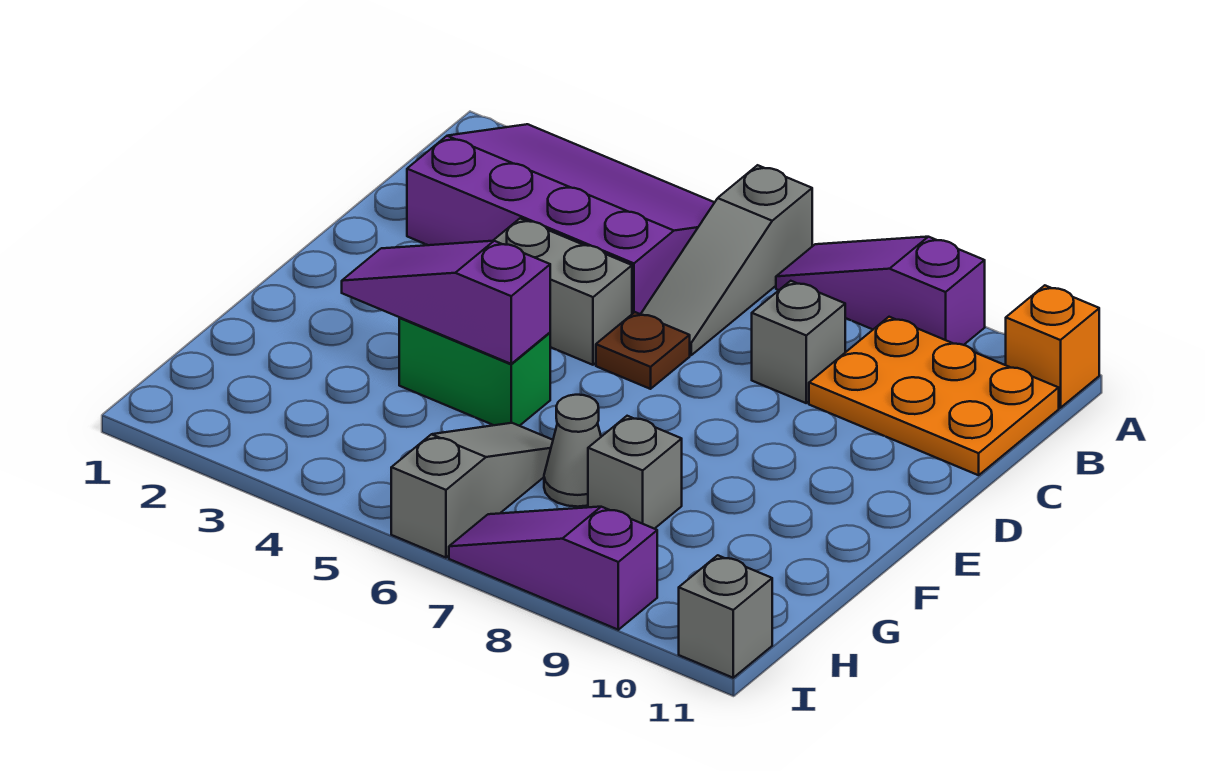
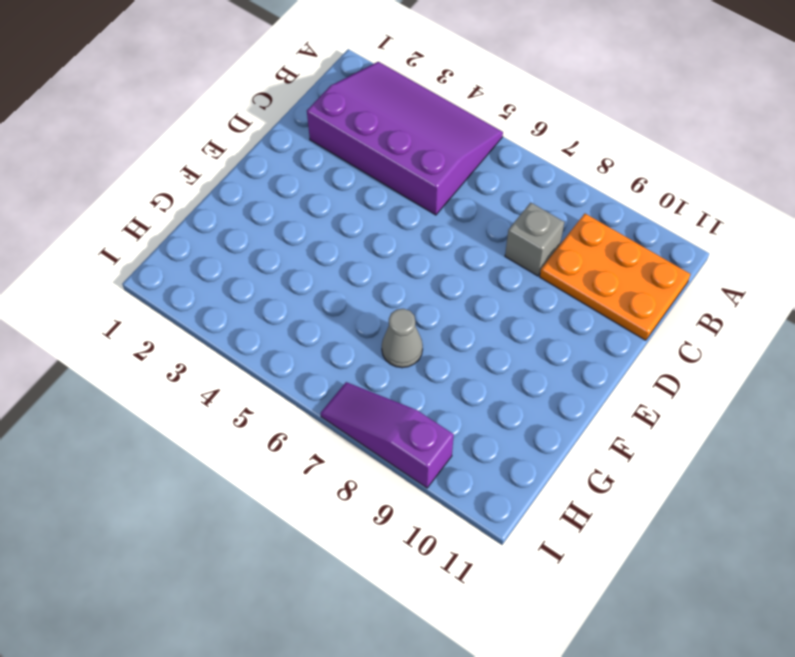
none -> grey 1x3 slope [641,165,812,355]
none -> purple 1x3 slope [776,237,985,345]
none -> orange 1x1 brick [1006,285,1099,408]

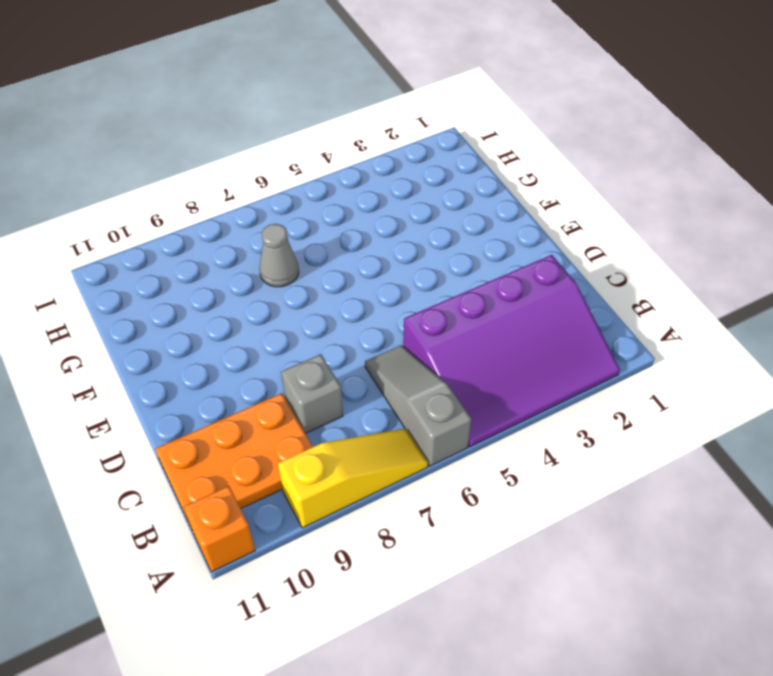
yellow 1x3 slope [278,428,428,528] -> purple 1x3 slope [776,237,985,345]
none -> grey 1x2 brick [493,219,632,365]
none -> brown 1x1 plate [596,312,690,389]
none -> green 1x2 brick [399,318,550,426]

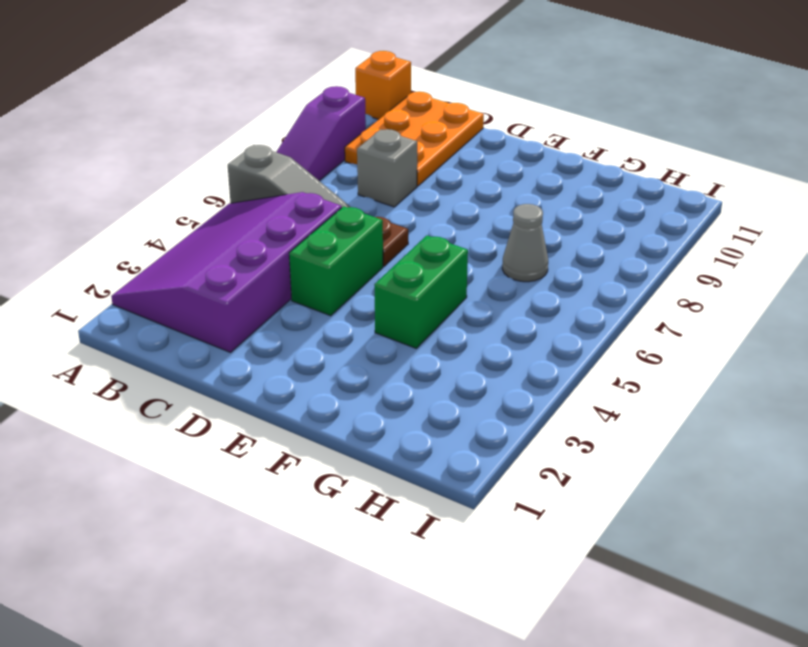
green 1x2 brick [289,206,383,316] -> grey 1x2 brick [493,219,632,365]
none -> grey 1x3 slope [391,423,553,558]
none -> grey 1x1 brick [588,416,682,529]
none -> purple 1x3 slope [449,507,657,630]

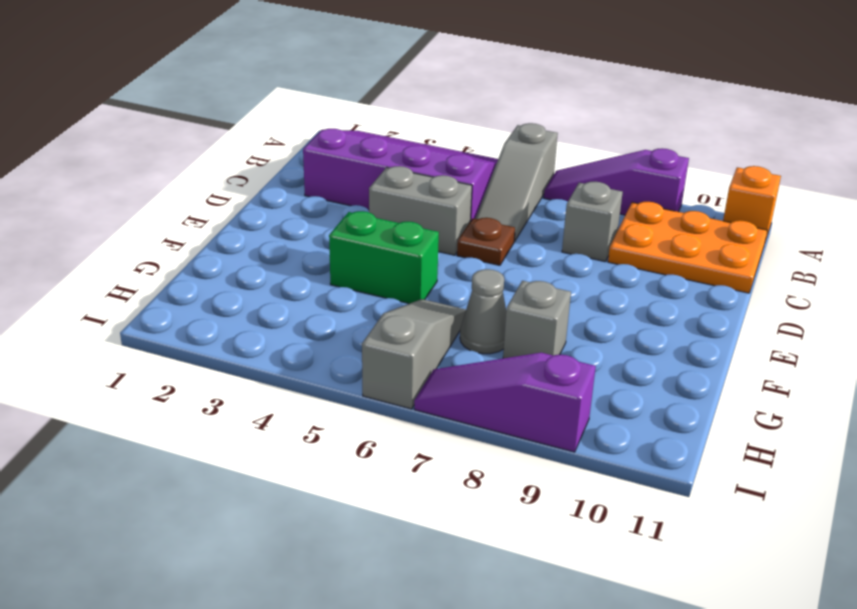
none -> grey 1x1 brick [679,555,772,678]
none -> purple 1x3 slope [342,241,550,364]

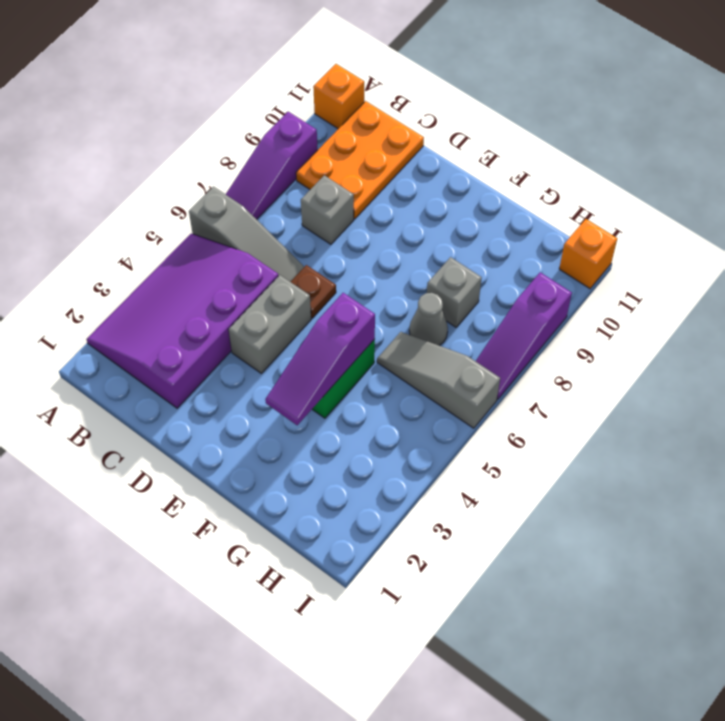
orange 1x1 brick [559,219,617,288] -> grey 1x1 brick [679,555,772,678]

